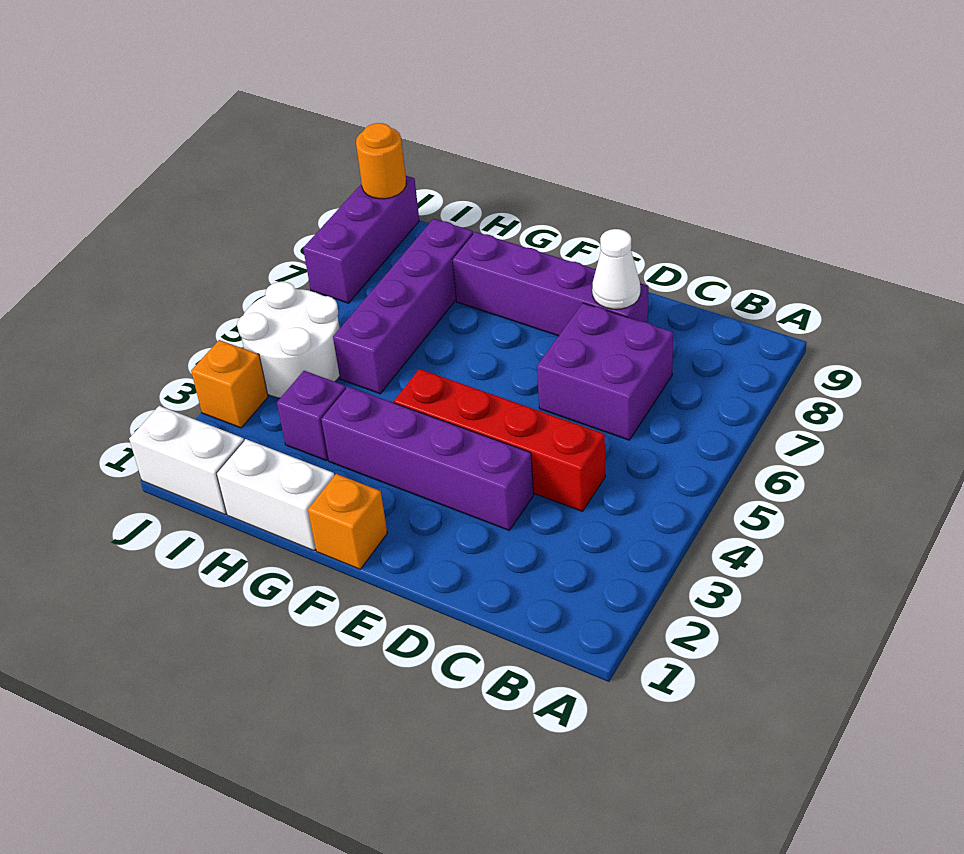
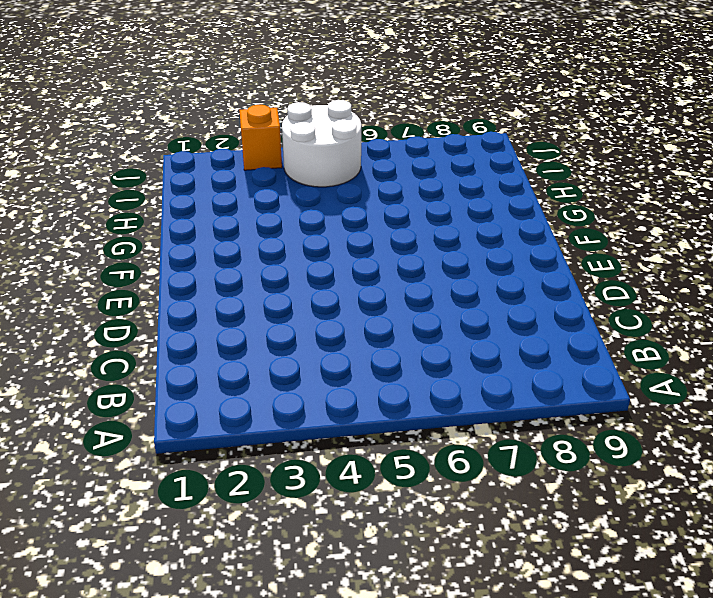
none -> red 1x4 brick [394,369,605,511]
none -> purple 2x2 brick [537,303,673,440]
none -> purple 1x4 brick [321,387,534,530]

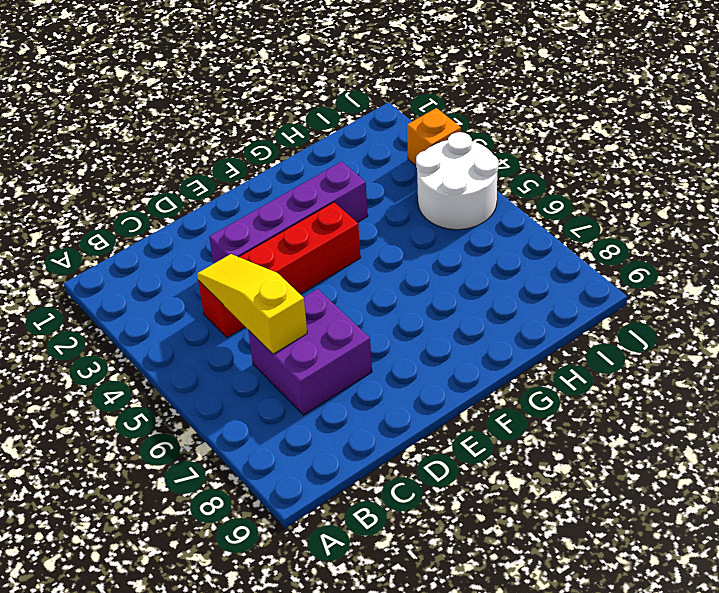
yellow 1x3 slope [197,254,307,354] -> none
none -> purple 1x4 brick [453,232,648,336]
none -> orange 1x1 brick [308,474,387,569]
none -> white 1x2 brick [216,439,334,551]

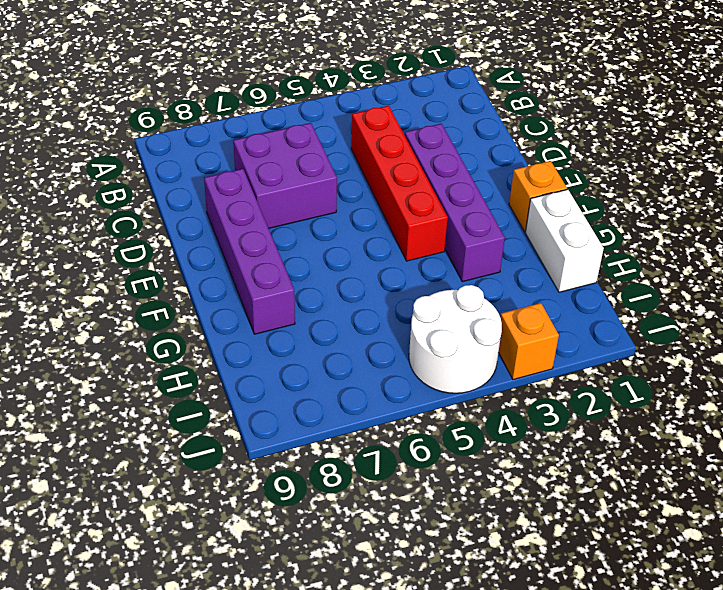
none -> purple 1x1 brick [277,371,346,461]
none -> purple 1x4 brick [333,219,473,394]
none -> white 1x2 brick [129,406,244,514]

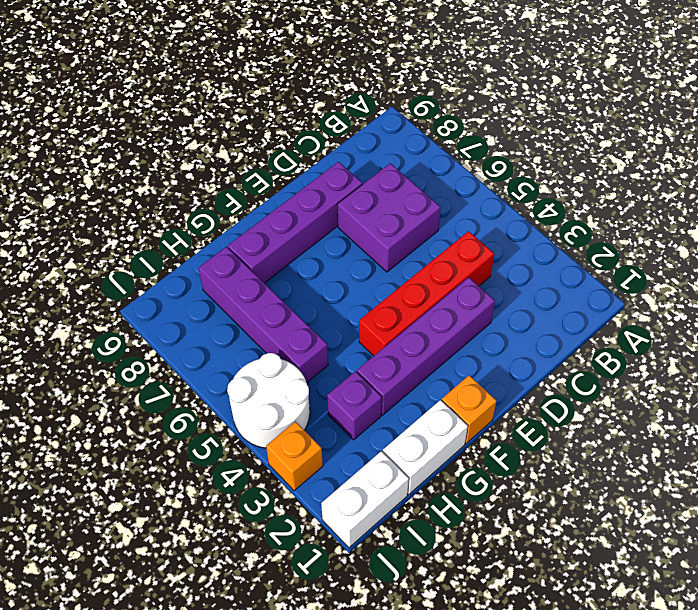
none -> purple 1x3 brick [303,176,419,303]
none -> white 1x1 cone [592,229,640,309]
none -> orange 1x1 round brick [356,123,406,199]

